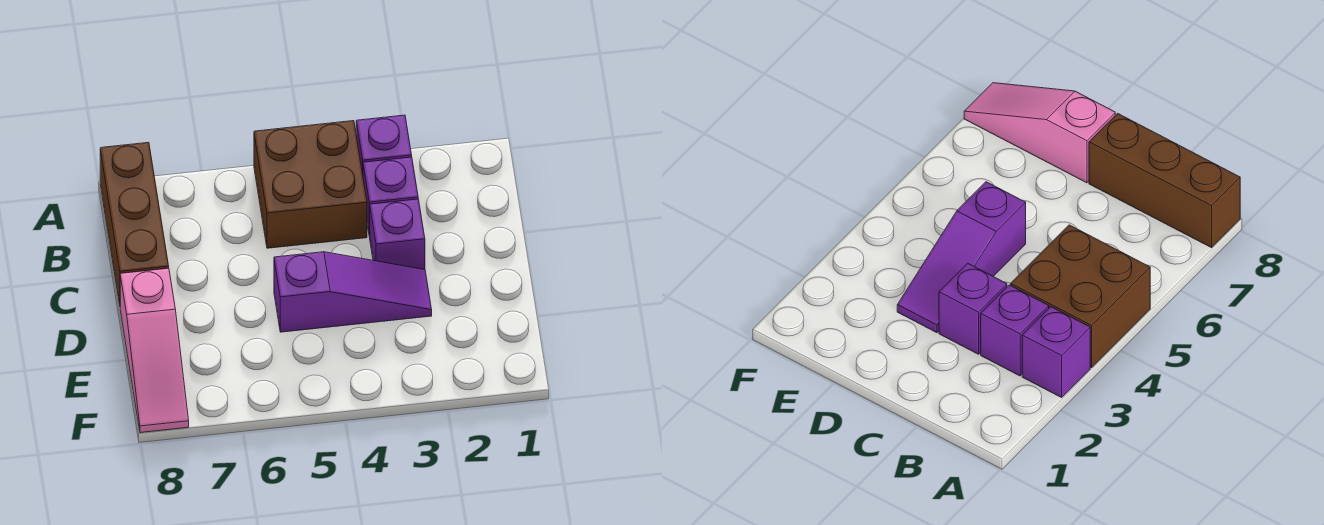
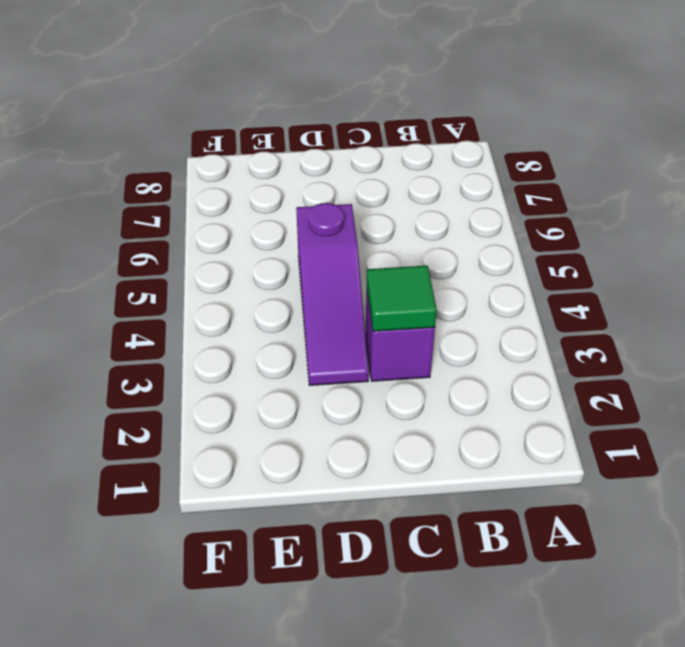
green 1x1 tile [367,266,437,331] -> none
none -> purple 1x1 brick [356,115,412,174]
none -> brown 2x2 brick [254,121,367,248]

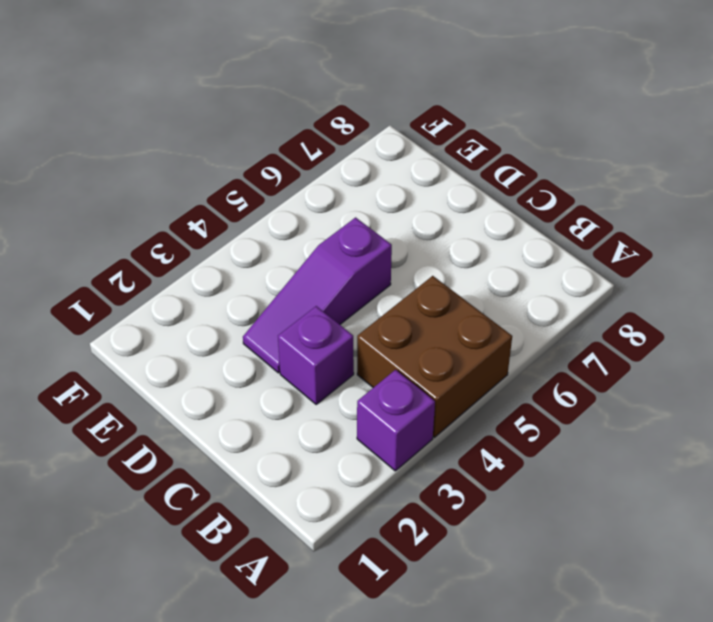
none -> brown 1x3 brick [100,142,169,304]
none -> purple 1x1 brick [363,157,418,237]

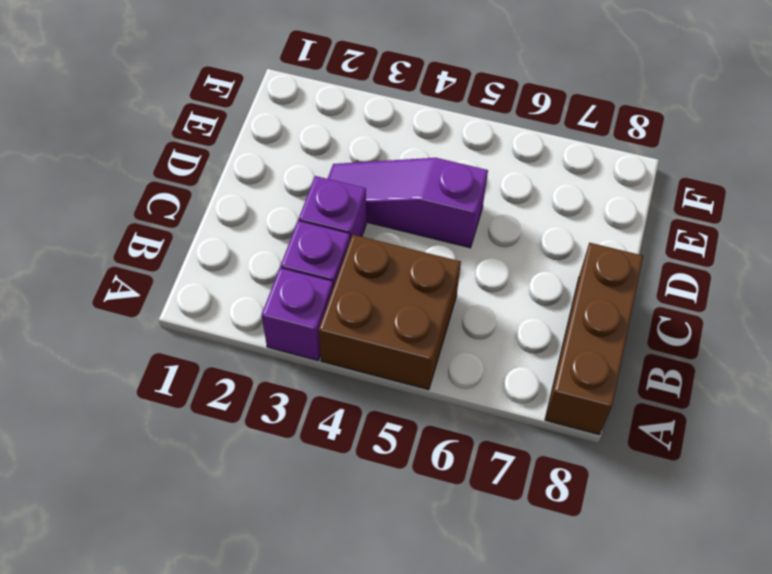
none -> pink 1x3 slope [120,268,189,433]

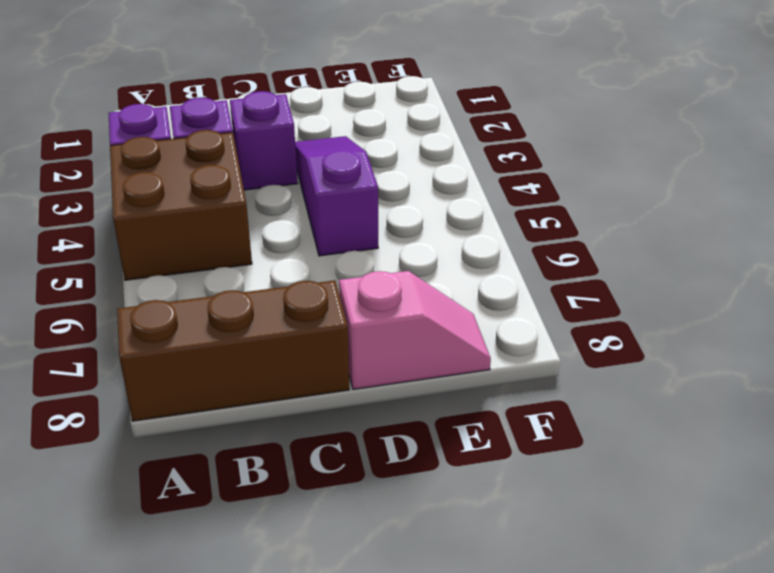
pink 1x2 slope [339,271,491,389] -> pink 1x3 slope [120,268,189,433]

